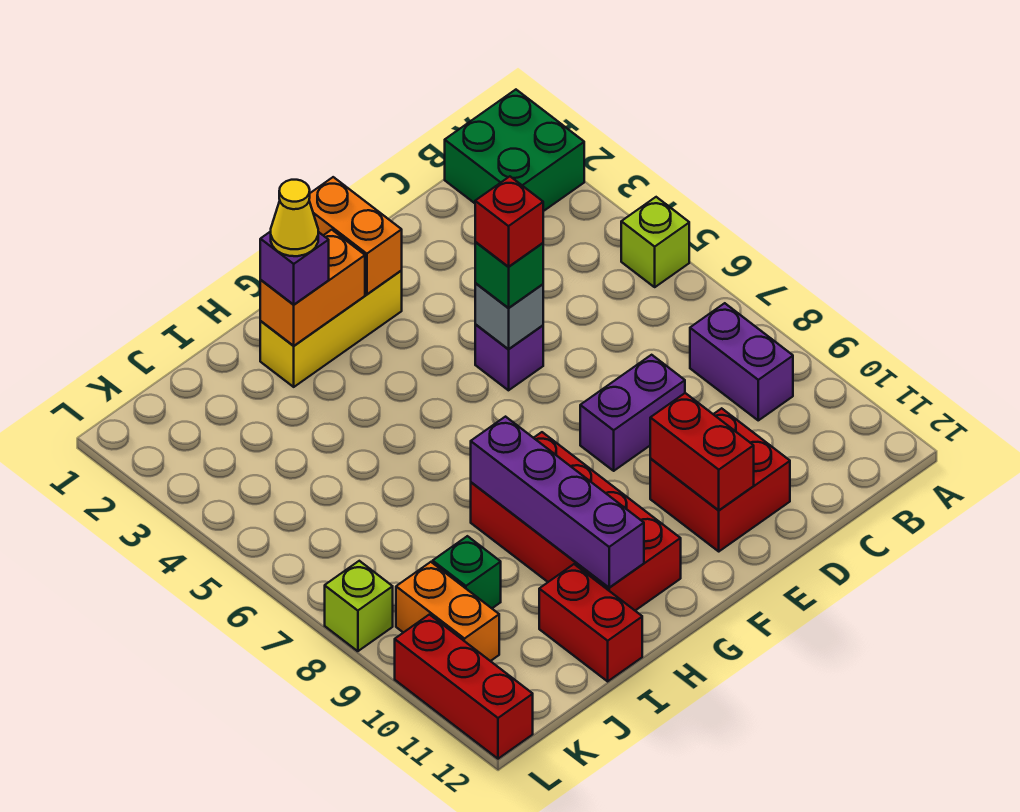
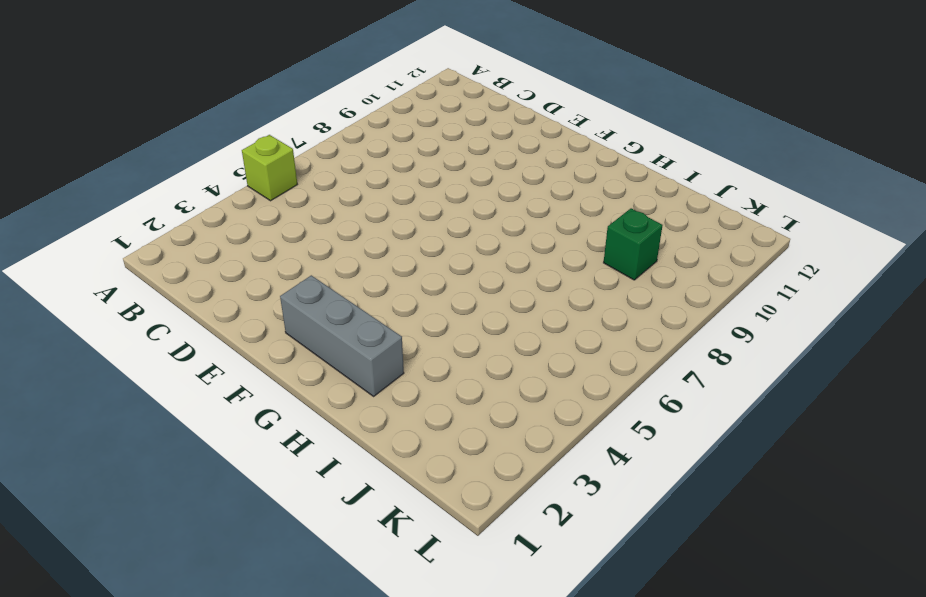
grey 1x3 brick [280,275,404,396] -> yellow 1x3 brick [260,271,402,387]
none -> green 2x2 brick [445,90,584,211]
none -> purple 1x2 brick [690,303,793,420]
none -> purple 1x2 brick [580,355,685,471]

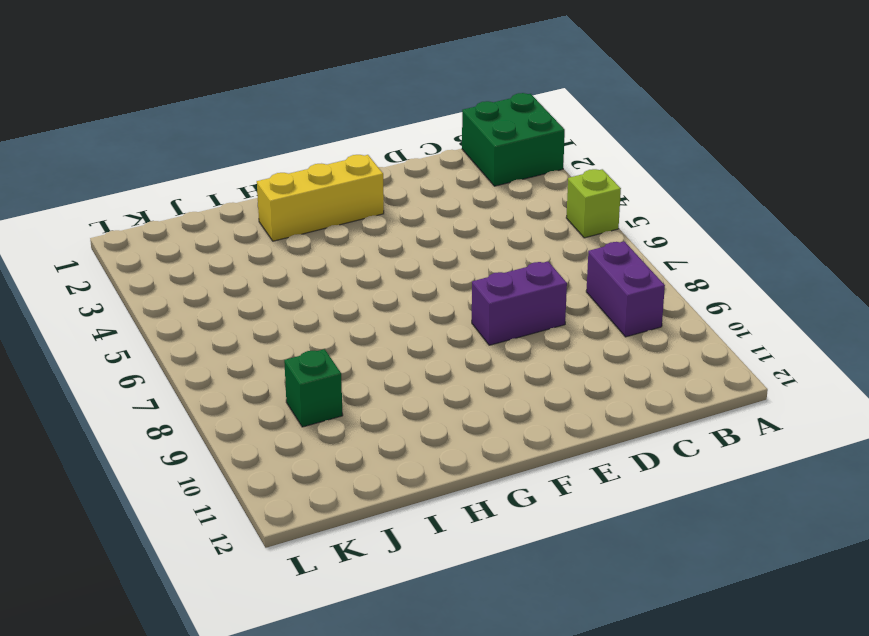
none -> red 2x2 brick [650,408,790,551]
none -> purple 1x1 brick [475,324,543,390]
none -> red 2x4 brick [471,432,681,611]

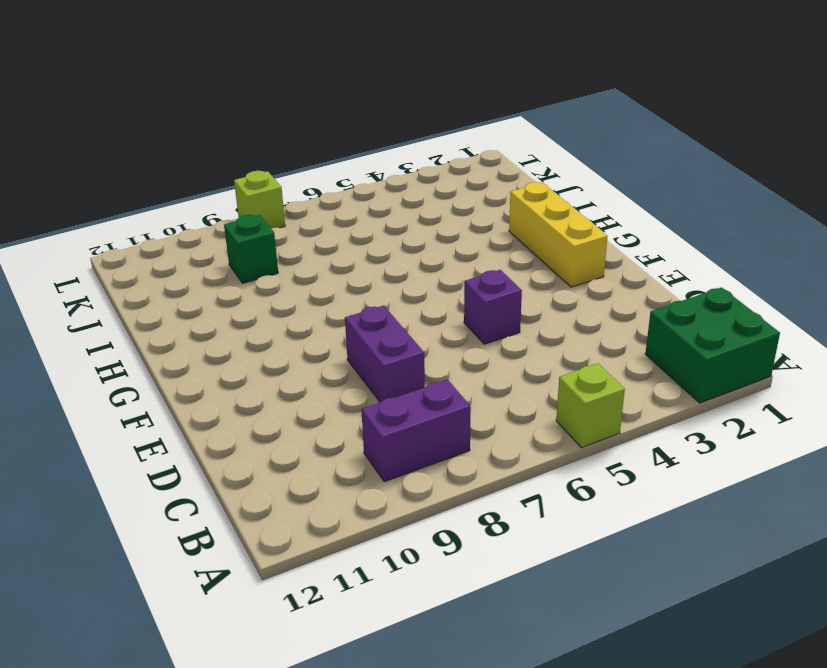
none -> red 2x2 brick [650,408,790,551]
none -> red 2x4 brick [471,432,681,611]
none -> red 1x2 brick [539,564,642,681]

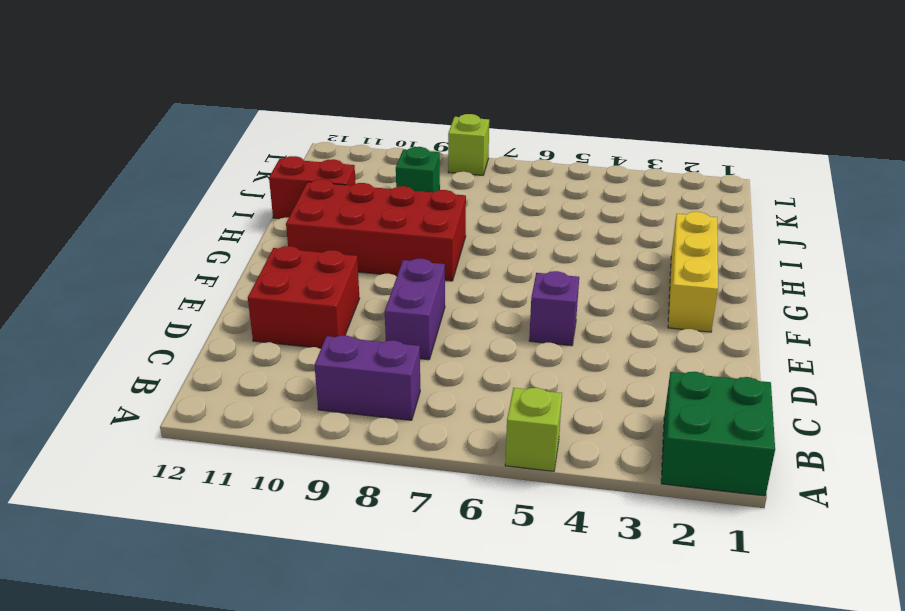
none -> orange 1x2 brick [396,562,499,661]
none -> red 1x3 brick [395,615,533,759]
none -> grey 1x1 brick [475,283,543,349]

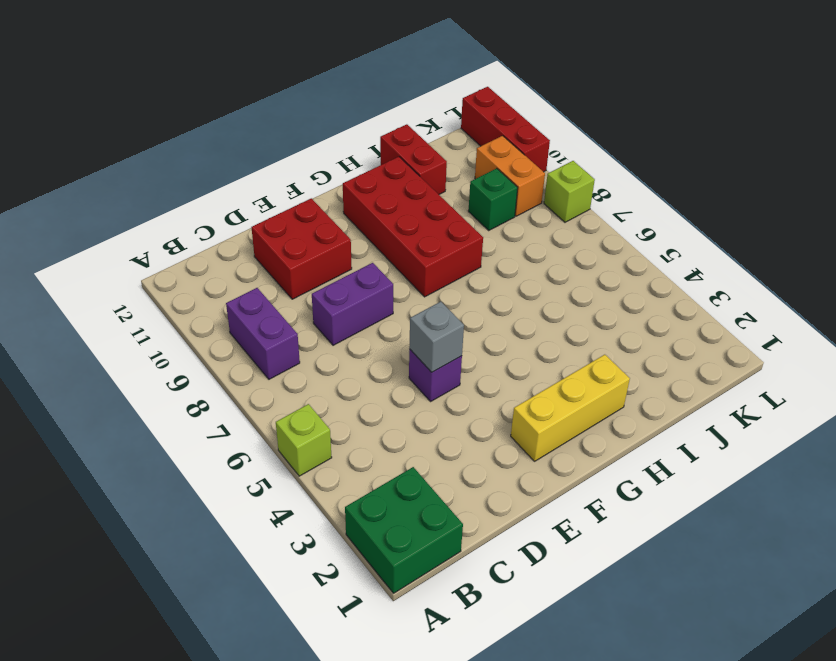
none -> red 1x2 brick [650,393,754,510]
none -> orange 1x2 brick [309,177,402,294]
none -> orange 1x2 brick [260,230,365,346]

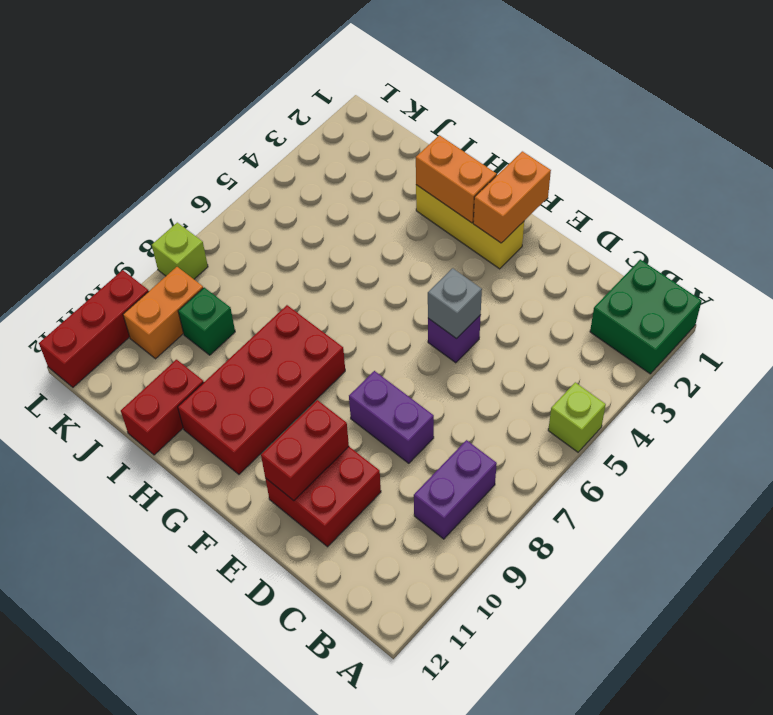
none -> purple 1x4 brick [471,417,644,588]
none -> green 1x1 brick [475,242,543,308]
none -> purple 1x1 brick [260,231,329,305]

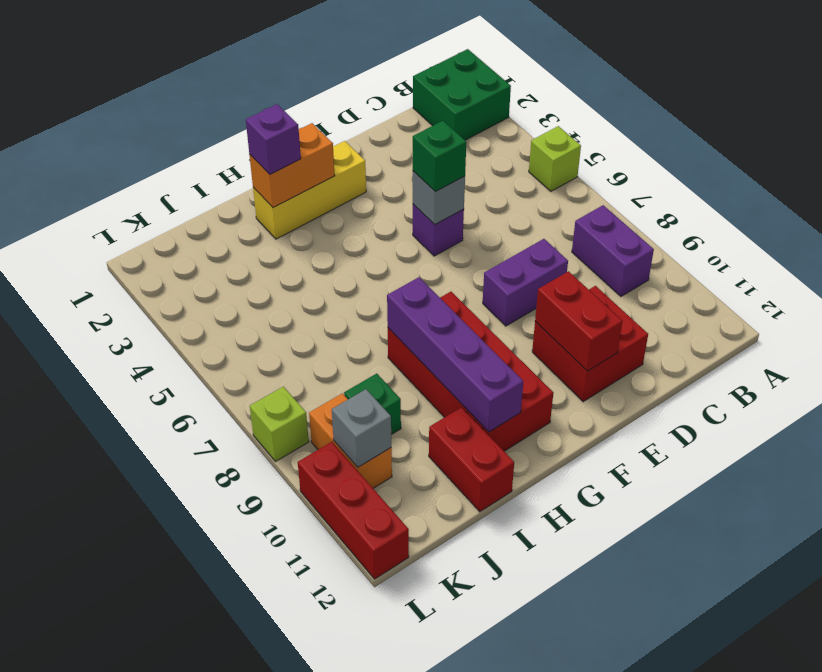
grey 1x1 brick [332,389,391,467] -> none
none -> orange 1x2 brick [309,177,402,294]
none -> red 1x1 brick [475,176,543,267]
none -> yellow 1x1 cone [271,180,318,256]

